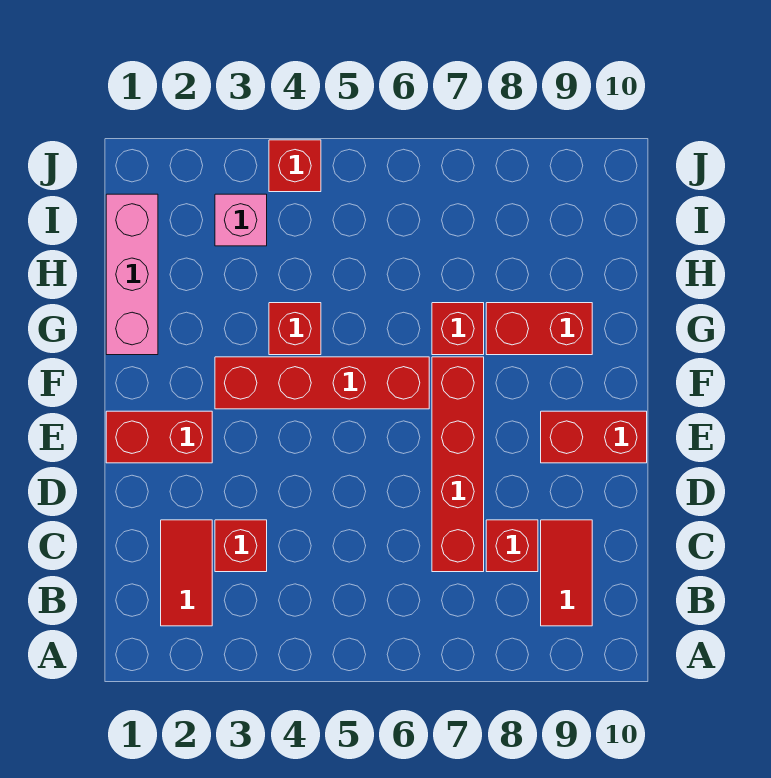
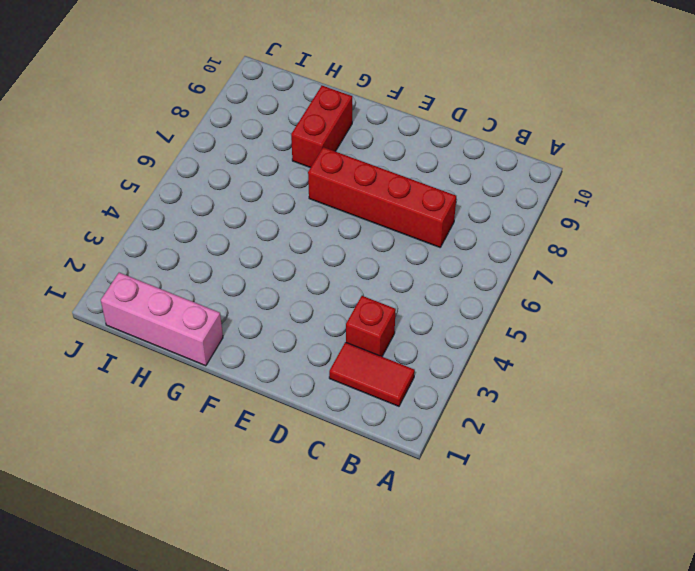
none -> red 1x2 tile [541,520,592,626]
none -> red 1x1 brick [486,520,538,572]
none -> red 1x2 brick [106,411,212,463]

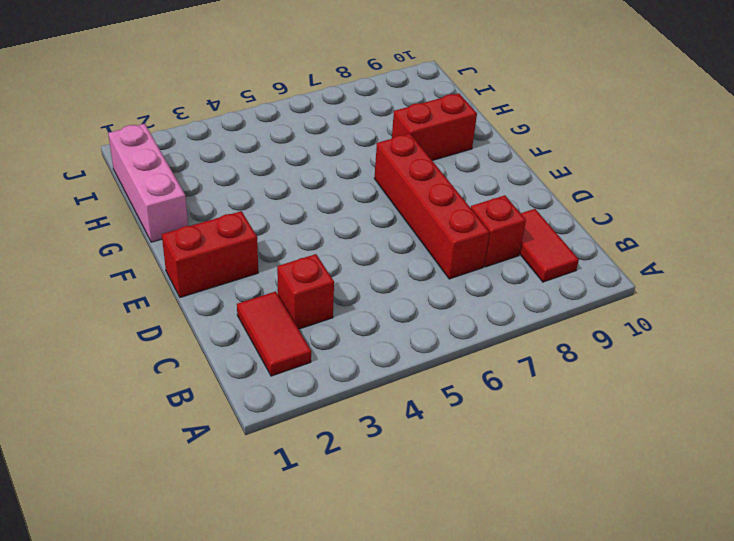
none -> red 1x2 brick [541,411,647,463]
none -> red 1x4 brick [215,357,429,409]
none -> red 1x1 brick [269,303,321,355]

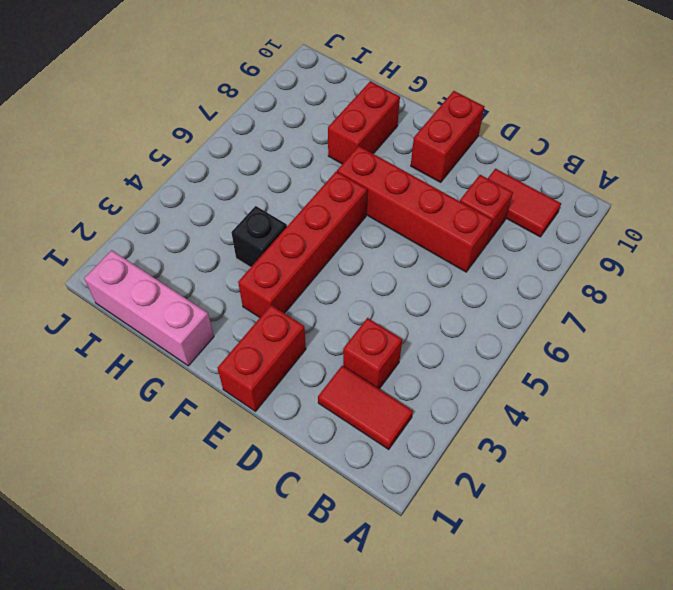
black 1x1 brick [231,206,287,267] -> red 1x1 brick [269,303,321,355]
none -> red 1x1 brick [432,303,484,355]
none -> pink 1x1 brick [215,194,267,246]
none -> red 1x1 brick [269,140,321,192]

